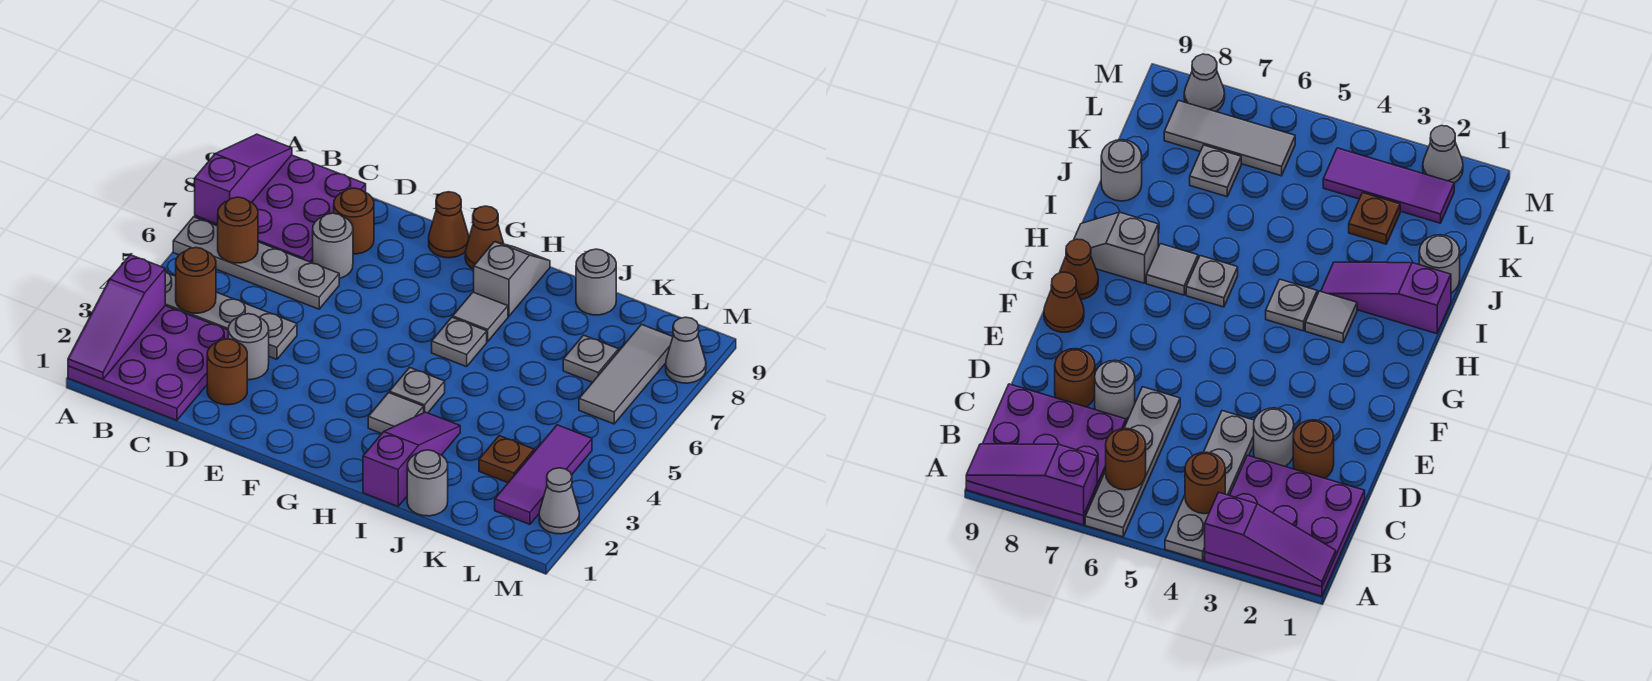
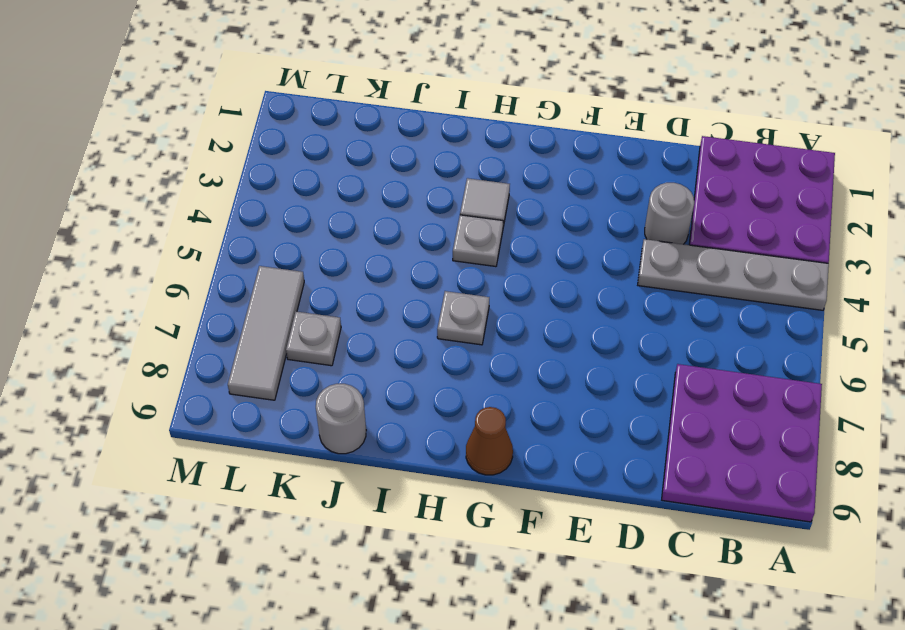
none -> grey 1x4 plate [173,217,339,309]
none -> brown 1x1 round brick [207,339,247,405]
none -> grey 1x1 round brick [313,213,353,278]

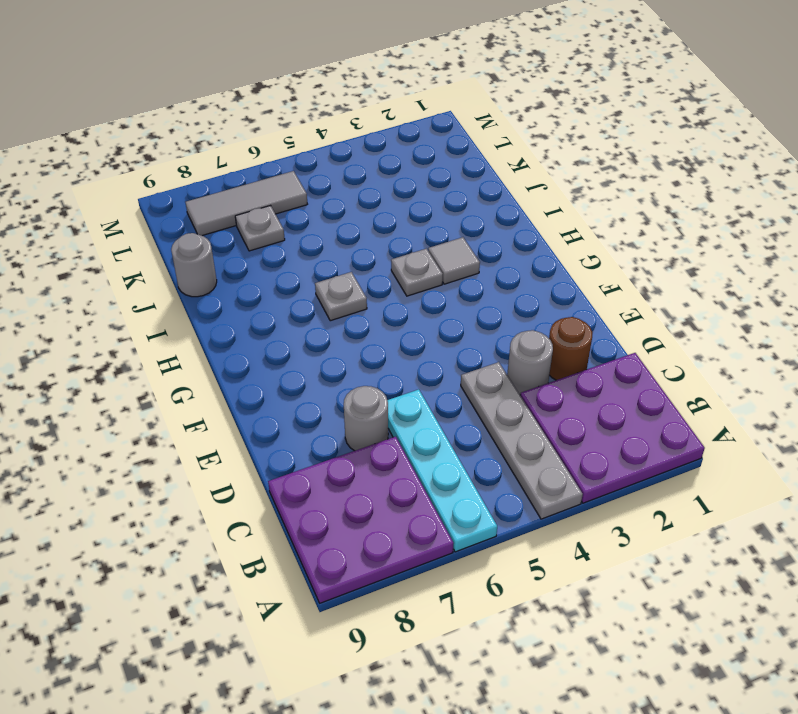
cyan 1x4 plate [388,389,497,552] -> grey 1x4 plate [173,217,339,309]
none -> brown 1x1 round brick [334,188,374,254]
none -> brown 1x1 cone [429,192,469,258]
none -> brown 1x1 cone [465,206,504,269]

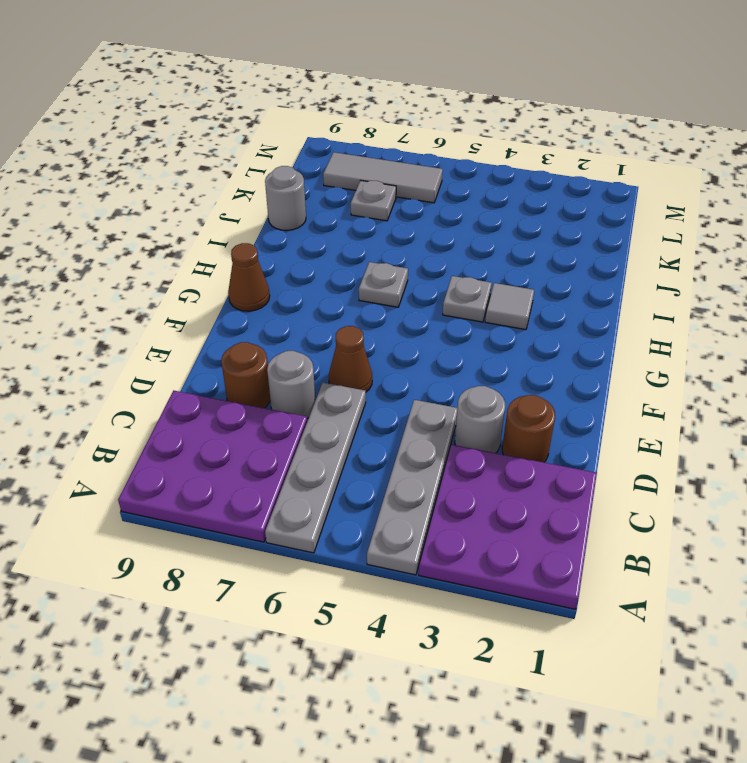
brown 1x1 cone [329,326,372,392] -> brown 1x1 cone moved to [429,192,469,258]
none -> grey 1x1 tile [453,292,508,341]
none -> grey 1x2 slope [474,242,550,316]
none -> purple 1x3 slope [363,412,460,506]

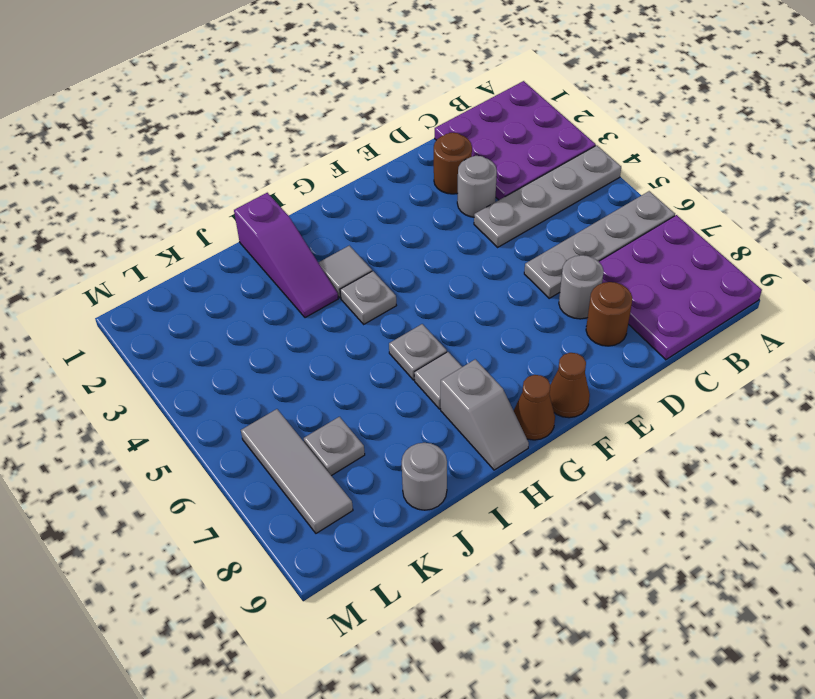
none -> grey 1x1 round brick [407,450,448,516]
none -> brown 1x1 plate [479,436,534,483]
none -> purple 1x3 tile [495,425,592,524]

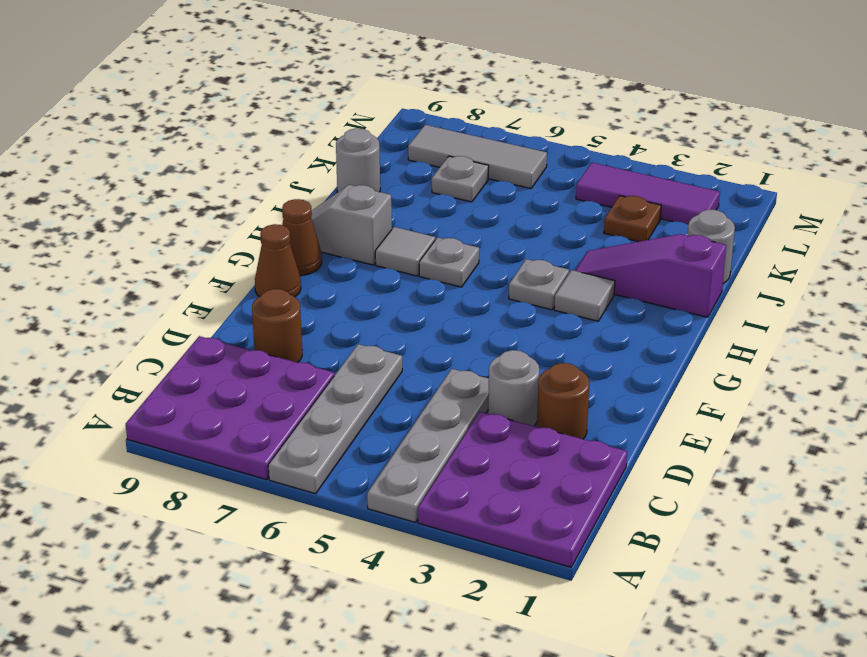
none -> grey 1x1 round brick [313,213,353,278]
none -> grey 1x1 cone [539,468,579,534]
none -> grey 1x1 cone [666,317,706,383]

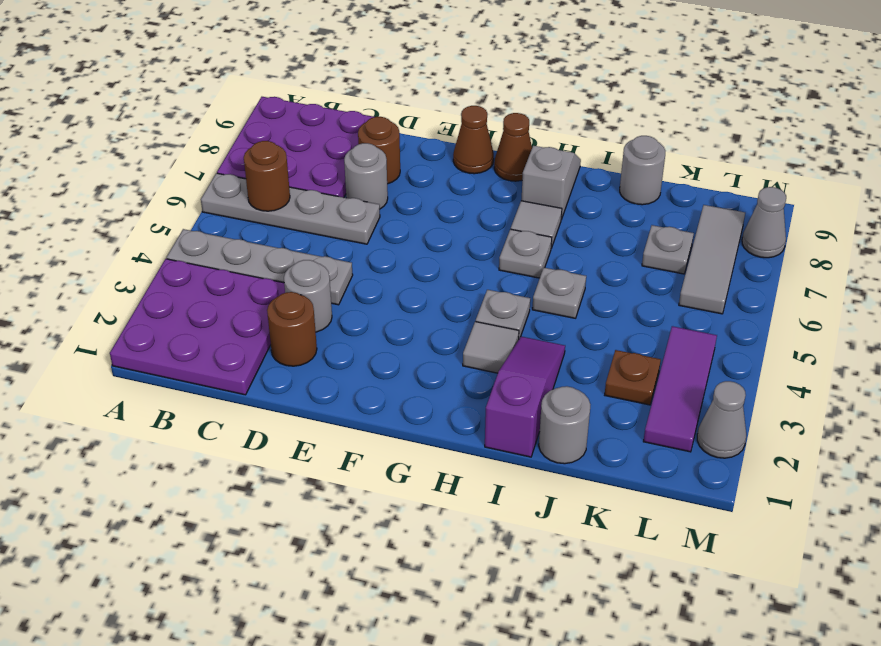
grey 1x1 plate [532,268,586,318] -> none
none -> purple 1x3 slope [68,255,165,379]
none -> purple 1x3 slope [195,134,292,224]
none -> brown 1x1 round brick [176,247,216,313]

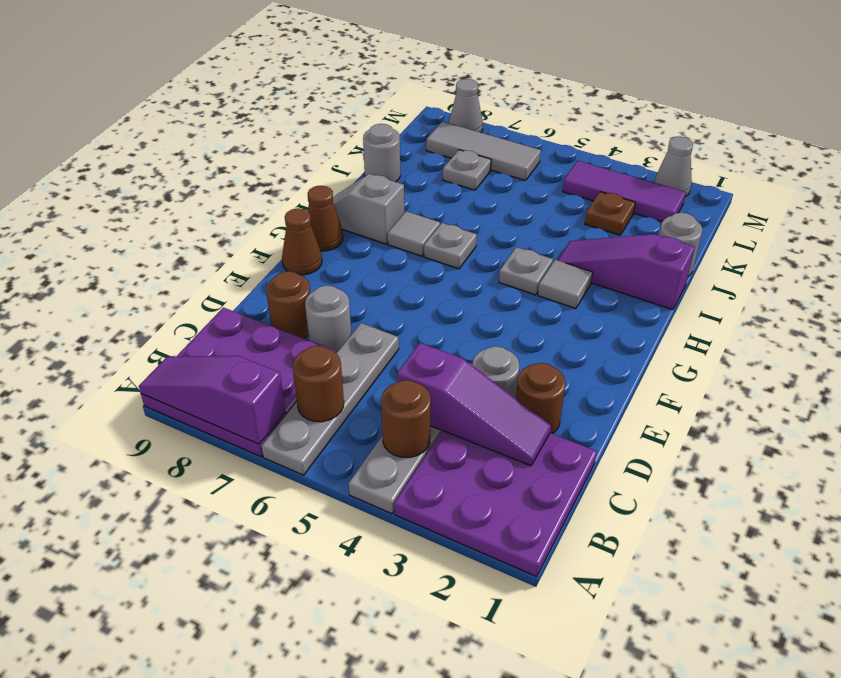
purple 1x3 slope [397,343,551,466] -> purple 1x3 slope moved to [68,255,165,379]

